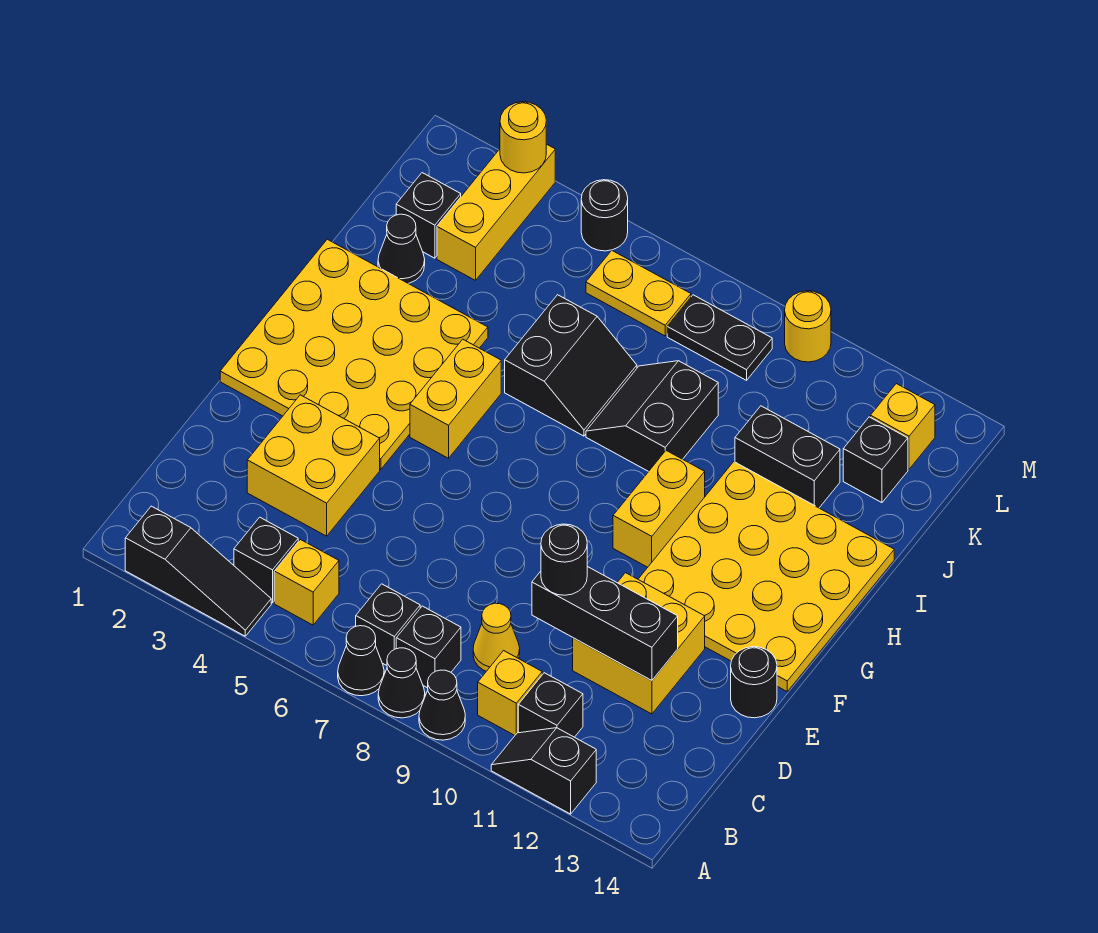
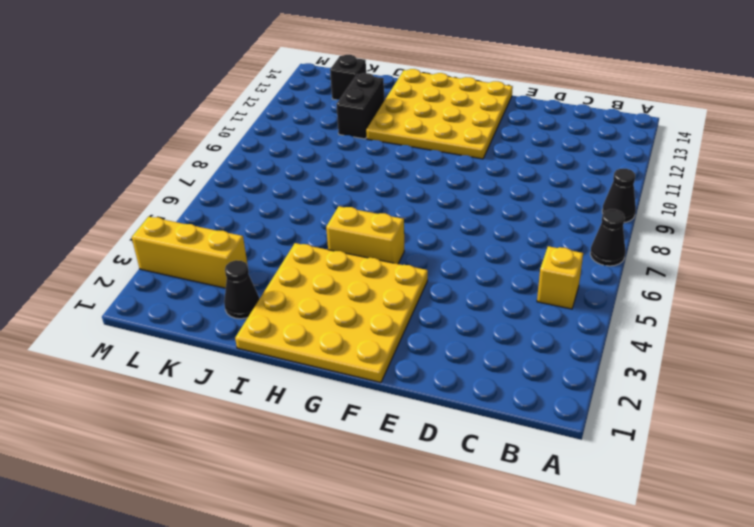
none -> black 1x3 slope [125,506,271,636]
none -> black 1x1 cone [378,648,425,718]
none -> black 1x2 slope [491,728,596,814]
none -> black 1x1 brick [234,517,298,603]

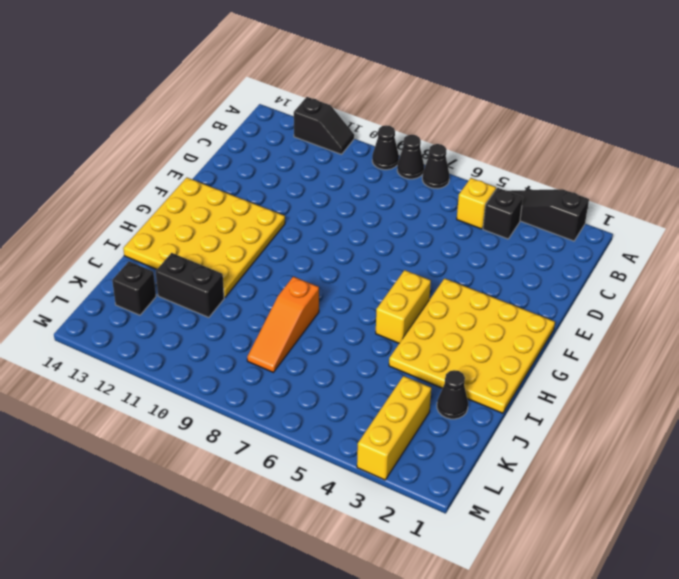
orange 1x3 slope [247,277,319,372] -> black 2x2 slope [586,361,718,472]
none -> black 1x1 brick [356,584,420,665]
none -> black 1x1 brick [396,606,461,688]
none -> yellow 1x1 brick [478,651,542,735]
none -> black 1x1 brick [518,673,583,737]

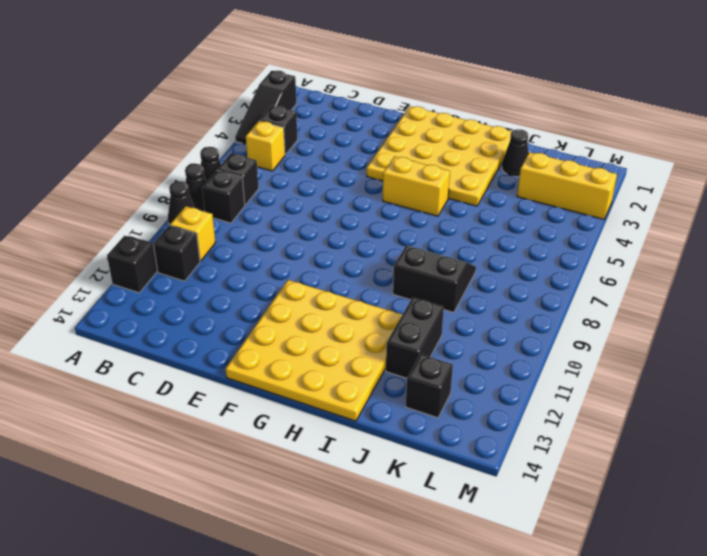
none -> yellow 1x1 cone [473,603,520,671]
none -> yellow 2x2 brick [247,395,380,536]
none -> yellow 2x2 brick [573,573,705,714]
none -> black 1x1 round brick [731,647,777,718]

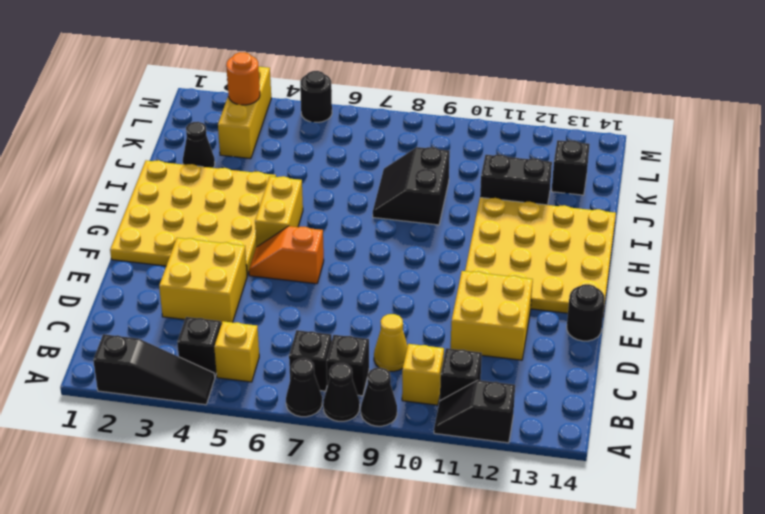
orange 1x2 slope [249,226,324,284] -> none
orange 1x1 round brick [226,52,260,105] -> none
none -> yellow 1x2 brick [613,451,705,567]
none -> black 2x2 slope [505,295,637,436]
none -> black 1x1 brick [396,173,461,258]
none -> yellow 1x2 plate [586,251,691,336]

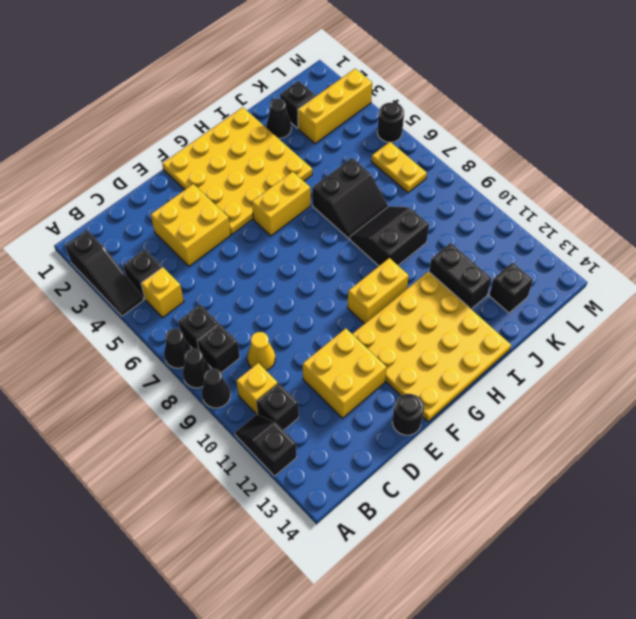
none -> black 1x2 plate [667,295,772,380]
none -> yellow 1x1 brick [870,384,935,469]
none -> yellow 1x1 round brick [785,291,831,362]
none -> black 1x3 brick [532,567,678,681]

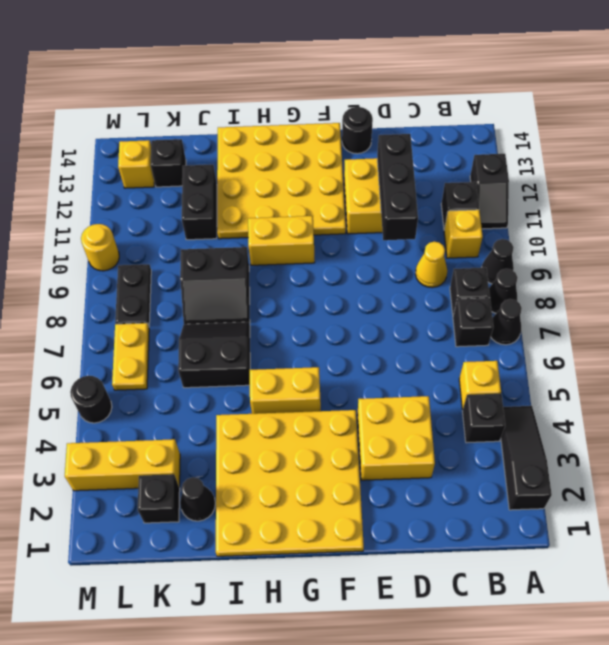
none -> yellow 1x1 round brick [500,102,546,173]
none -> black 1x1 round brick [541,524,587,595]

